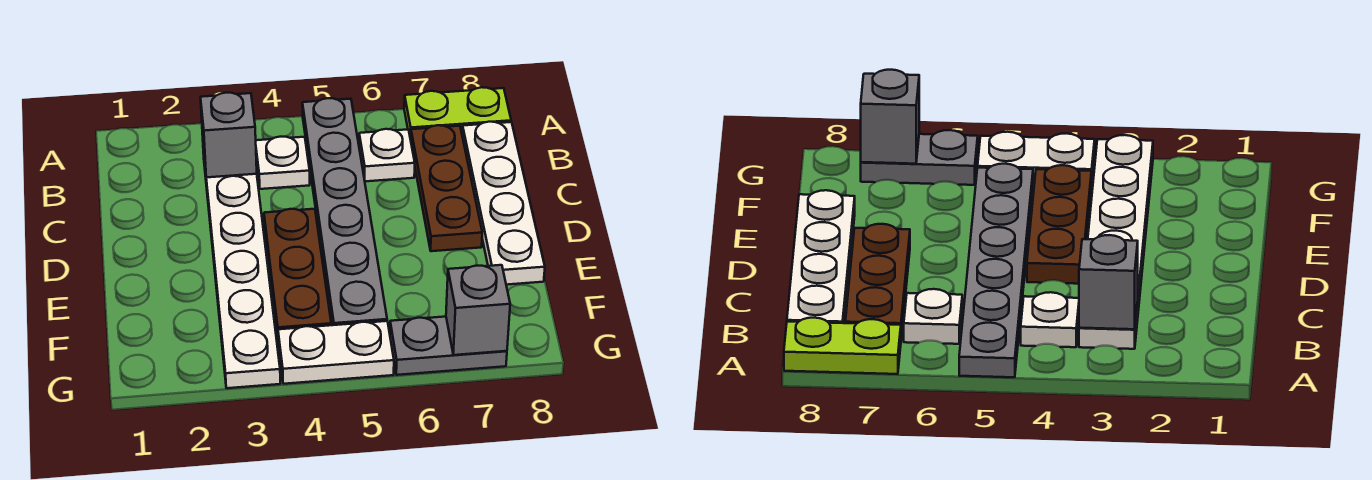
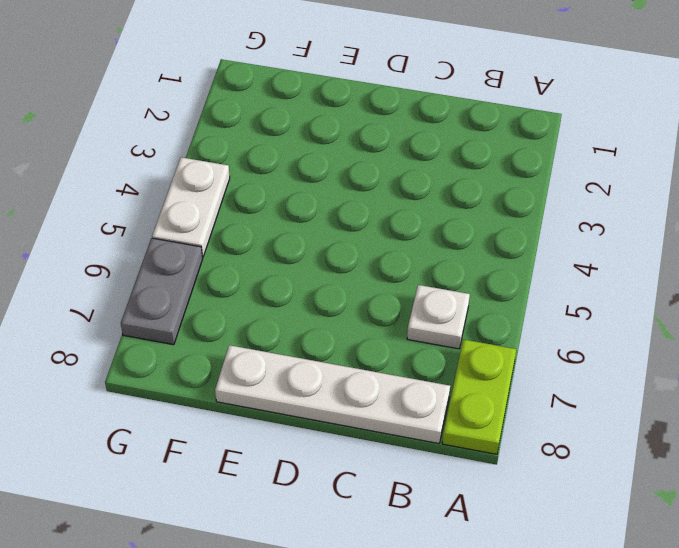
none -> grey 1x6 plate [302,98,387,325]
none -> white 1x6 plate [203,150,280,388]
none -> white 1x1 plate [256,137,310,189]

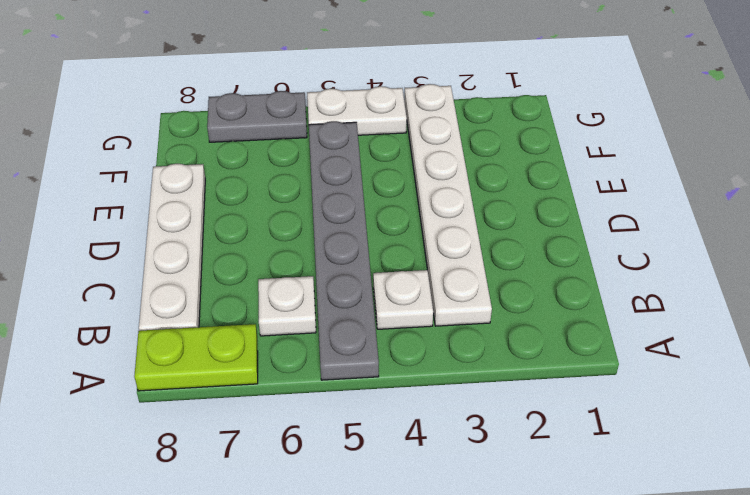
none -> brown 1x3 plate [411,125,482,251]
none -> brown 1x3 plate [264,209,331,337]
none -> grey 1x1 brick [201,93,257,177]

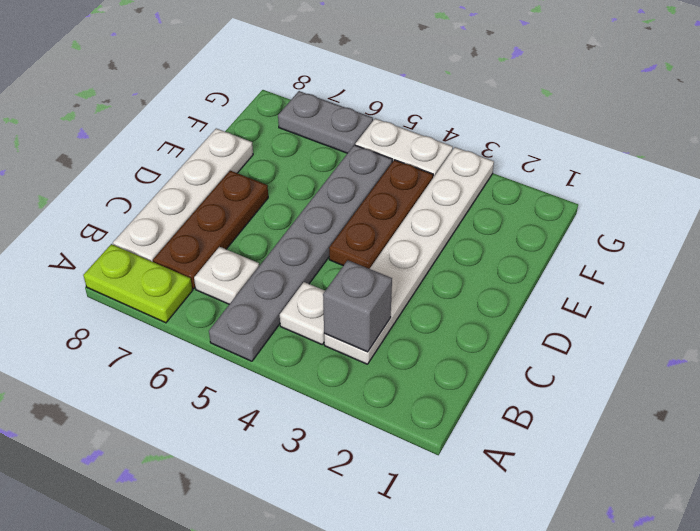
none -> grey 1x1 brick [446,265,510,355]

